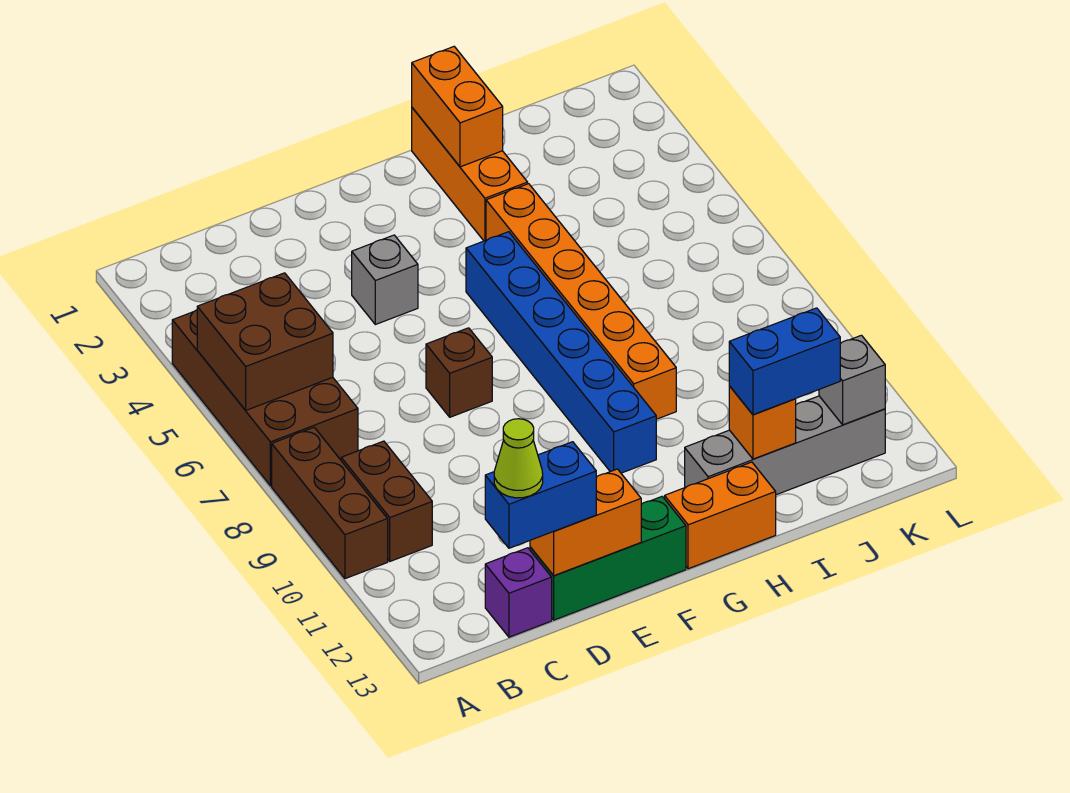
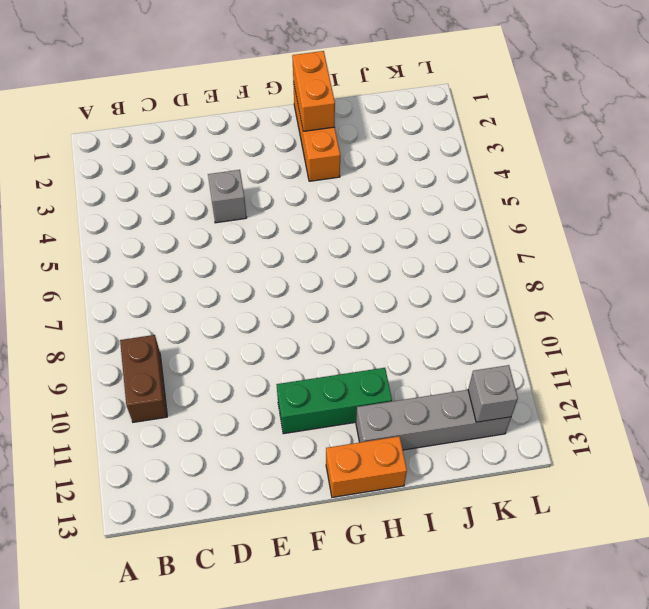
green 1x3 brick [276,368,392,434] -> green 1x3 brick moved to [530,497,686,620]
none -> brown 2x4 brick [172,310,358,486]
none -> brown 1x3 brick [272,428,388,579]
none -> purple 1x1 brick [485,548,552,637]

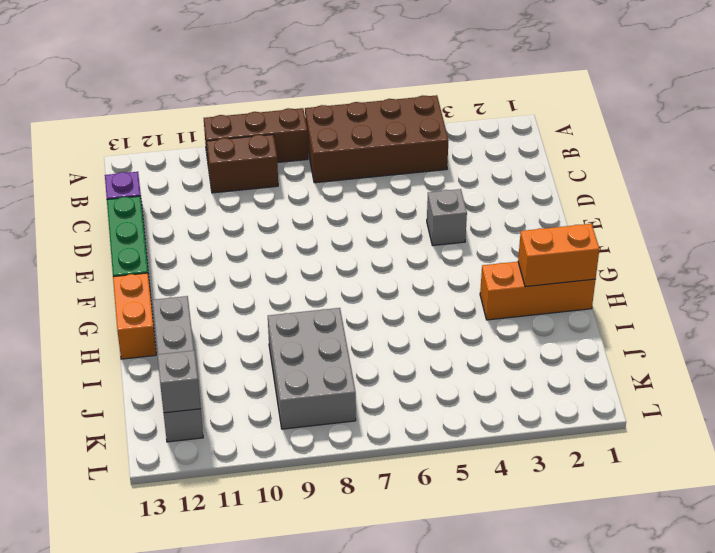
grey 2x3 brick [268,308,356,429] -> none
none -> brown 1x1 brick [426,328,492,417]
none -> blue 1x6 brick [466,232,656,473]
none -> orange 1x6 brick [486,184,676,419]

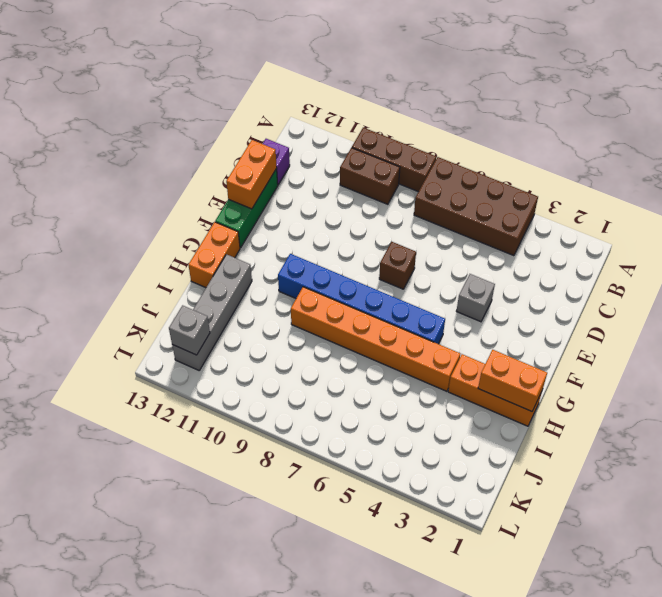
none -> brown 2x2 brick [197,273,333,410]
none -> orange 1x1 brick [729,386,796,459]
none -> blue 1x2 brick [485,442,596,548]

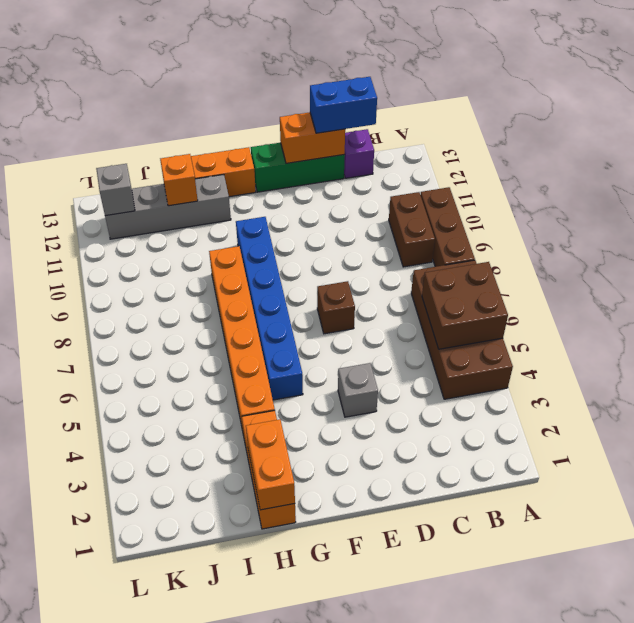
none -> blue 1x2 brick [729,308,840,415]
none -> lime 1x1 cone [494,419,543,498]

